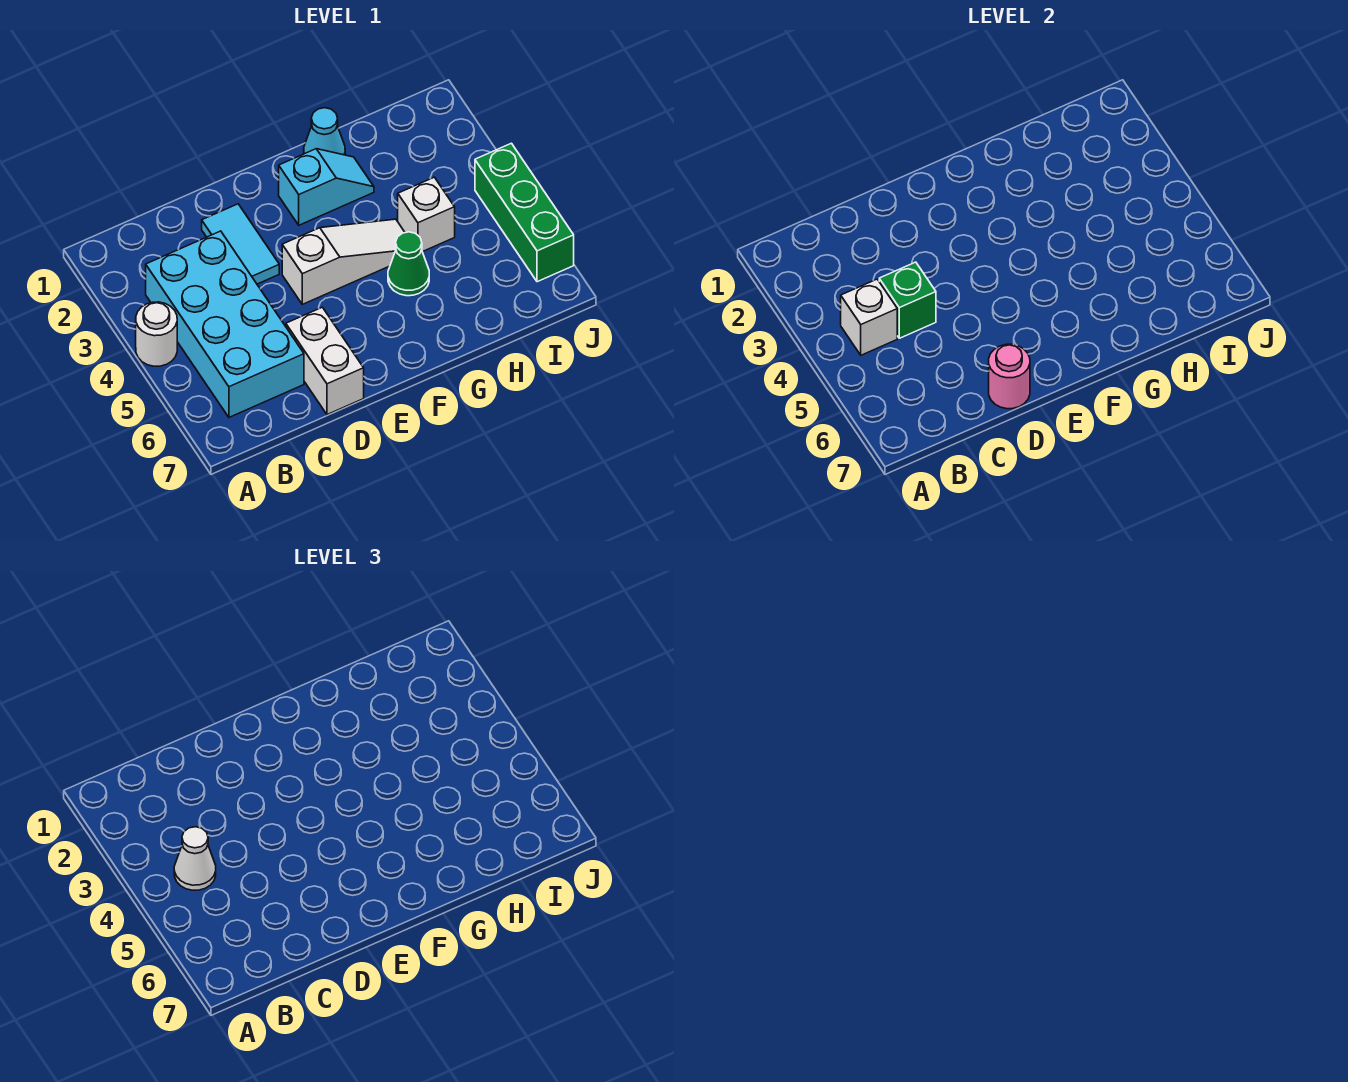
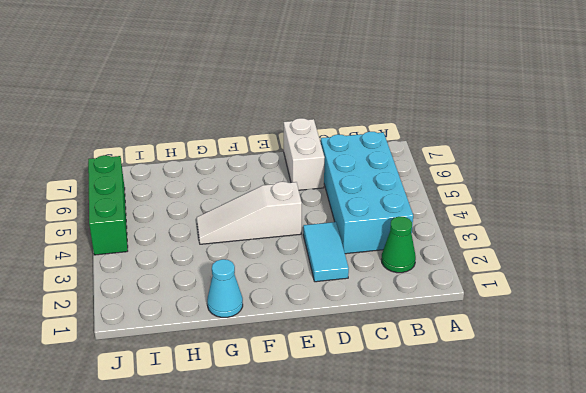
green 1x1 cone [382,217,416,273] -> green 1x1 cone moved to [388,232,429,296]
none -> white 1x1 round brick [136,302,177,366]
none -> cyan 1x2 slope [279,149,374,225]
none -> white 1x1 brick [398,177,455,252]

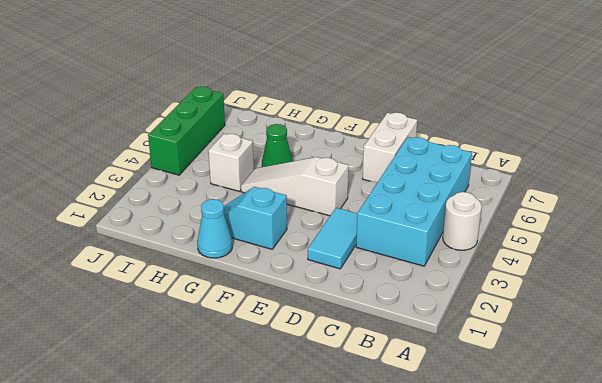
none -> white 1x1 brick [841,279,897,355]
none -> green 1x1 brick [879,262,936,338]
none -> pink 1x1 round brick [989,344,1030,409]

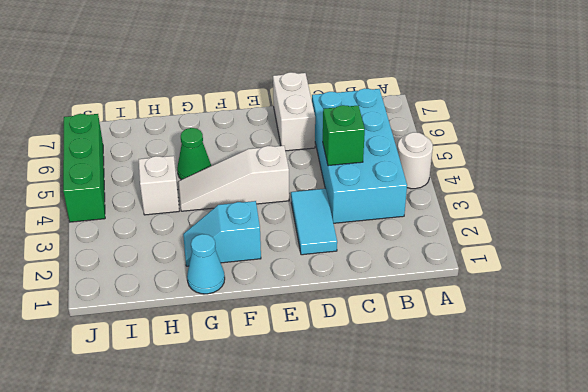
none -> white 1x1 brick [841,279,897,355]
none -> pink 1x1 round brick [989,344,1030,409]
none -> white 1x1 cone [174,827,216,890]

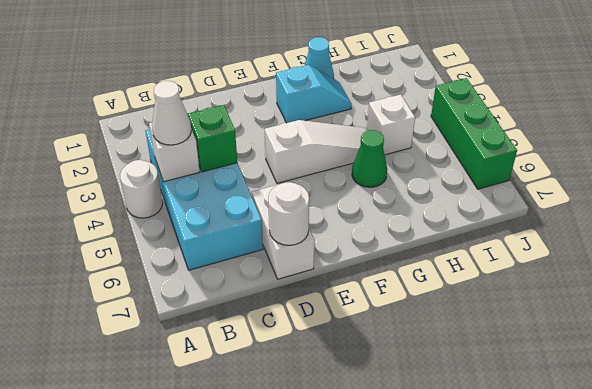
white 1x1 round brick [268,182,309,245] -> pink 1x1 round brick [989,344,1030,409]
none -> cyan 1x2 tile [202,204,279,284]

